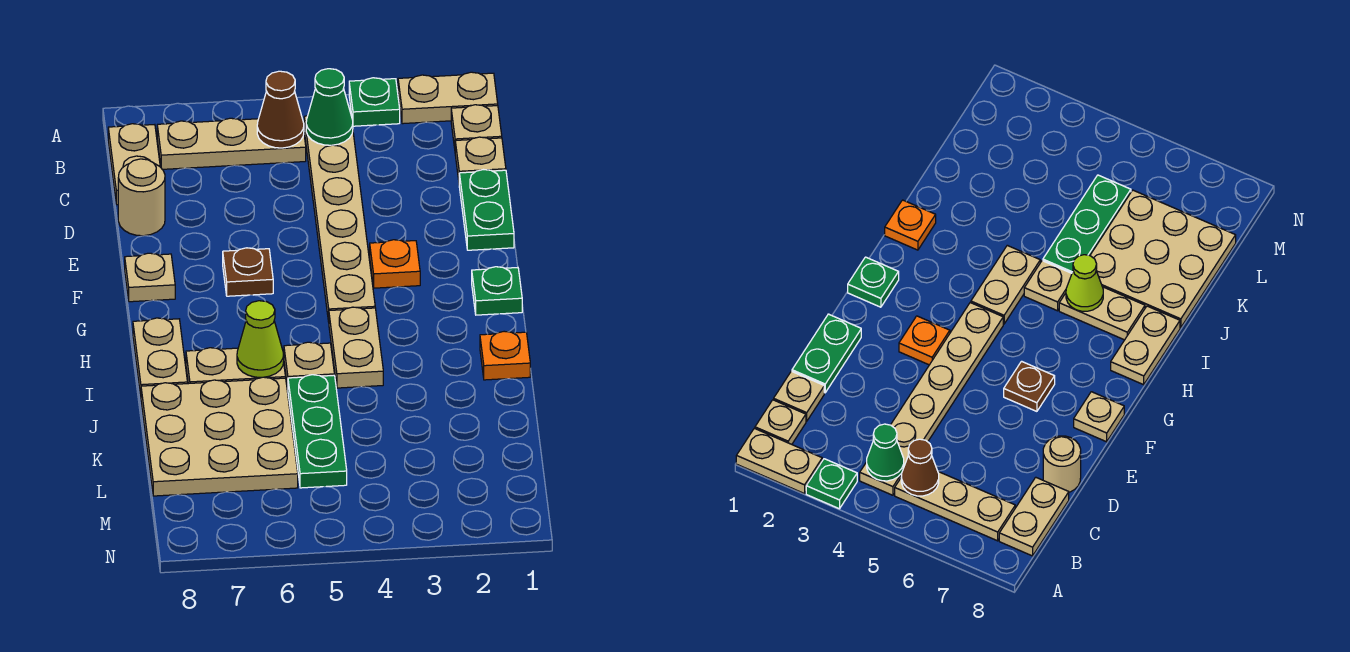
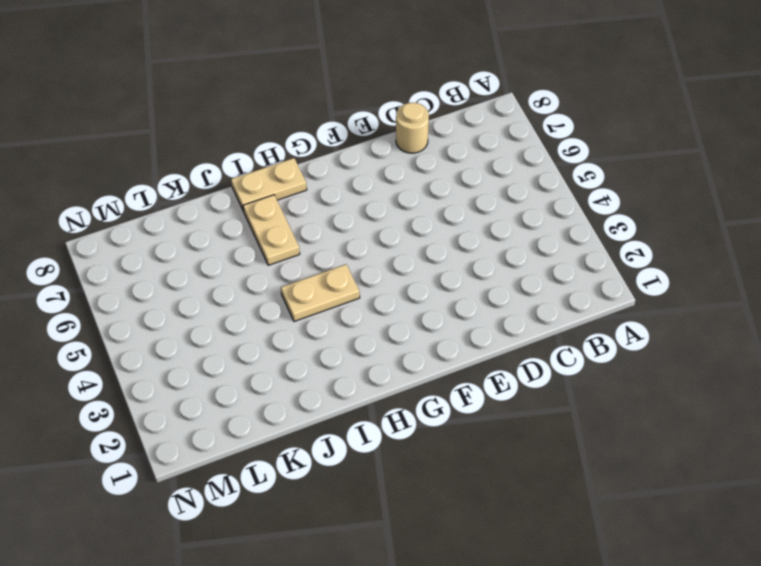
none -> tan 1x2 plate [398,72,498,124]
none -> green 1x1 plate [349,78,400,126]
none -> tan 1x1 plate [451,105,502,148]

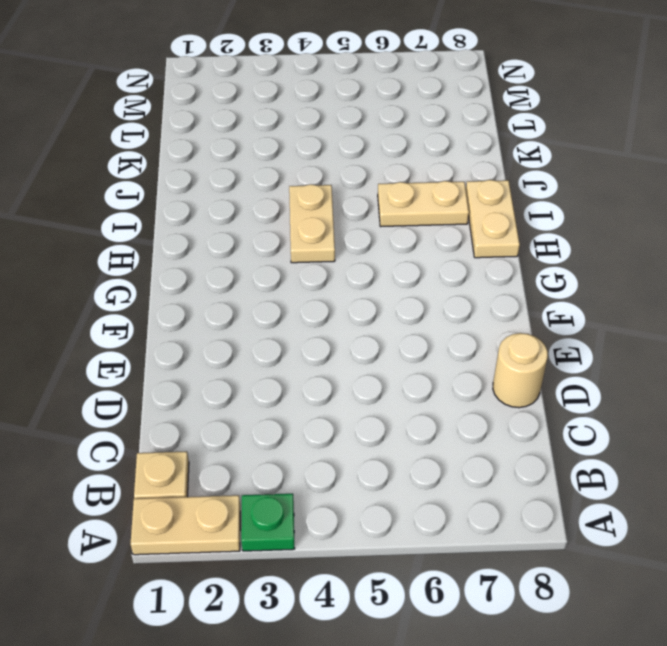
none -> tan 1x6 plate [304,116,375,322]
none -> tan 1x3 plate [157,118,306,169]
none -> tan 1x2 plate [108,124,160,205]

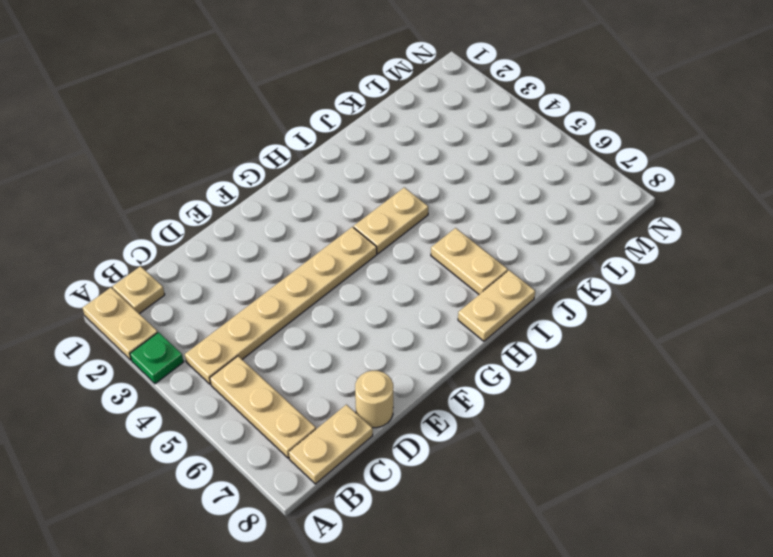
none -> tan 1x1 plate [455,137,506,180]
none -> green 1x2 plate [459,170,514,250]
none -> orange 1x1 plate [370,240,420,288]

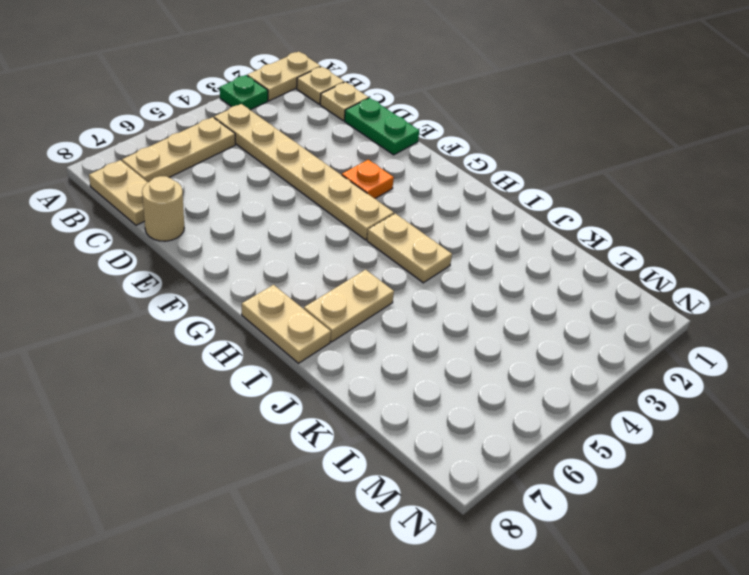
none -> brown 1x1 plate [223,248,273,296]
none -> tan 1x1 plate [125,253,175,302]
none -> green 1x1 plate [472,267,522,315]

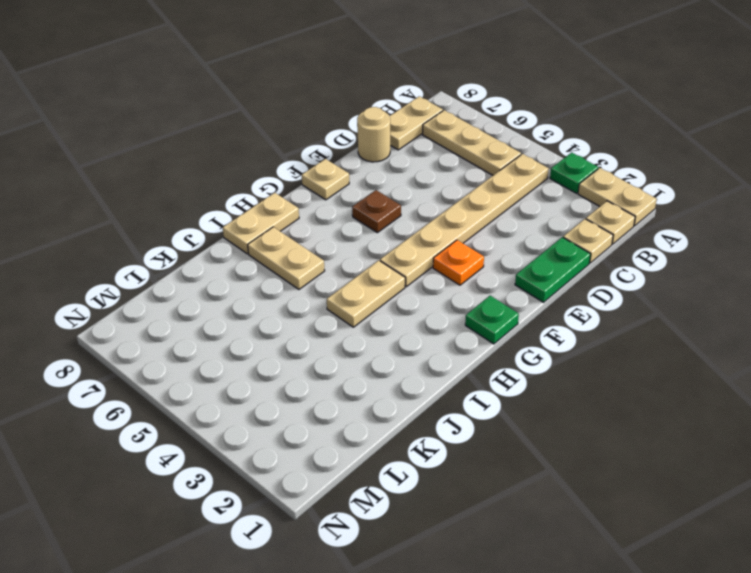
none -> orange 1x1 plate [480,331,530,380]
none -> tan 1x1 plate [284,342,334,388]
none -> green 1x3 plate [288,375,347,488]

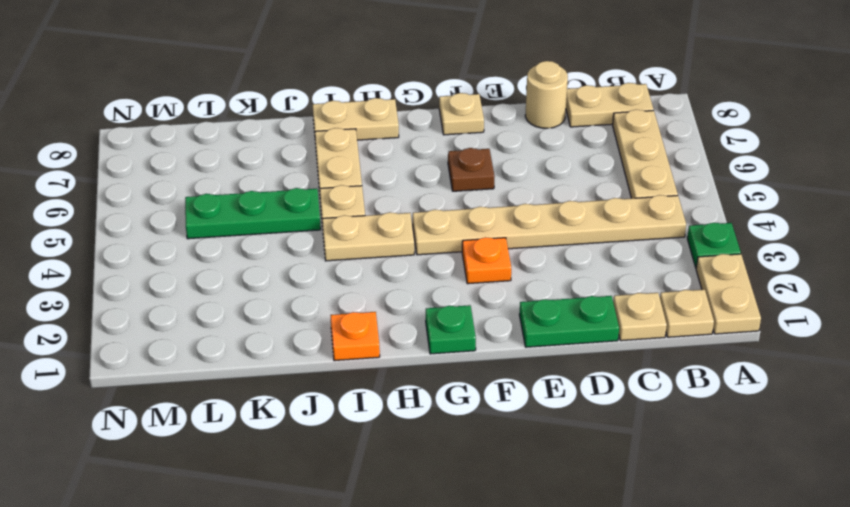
none -> tan 3x3 plate [141,377,298,496]
none -> green 1x1 cone [306,69,353,145]
none -> brown 1x1 cone [257,71,304,148]

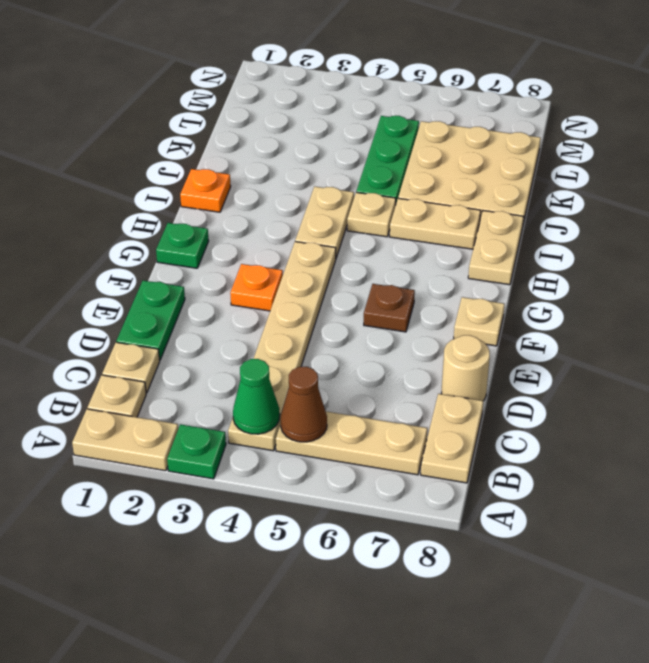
none -> lime 1x1 cone [237,301,284,377]

